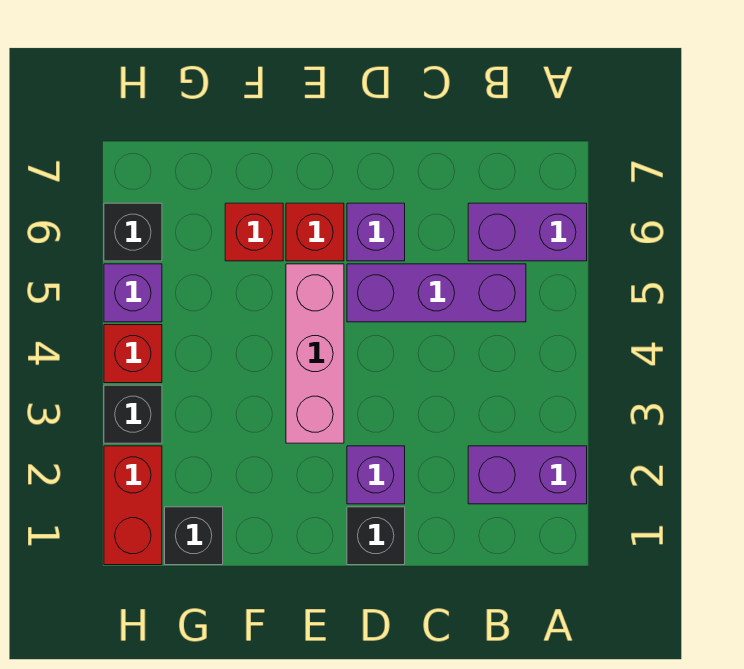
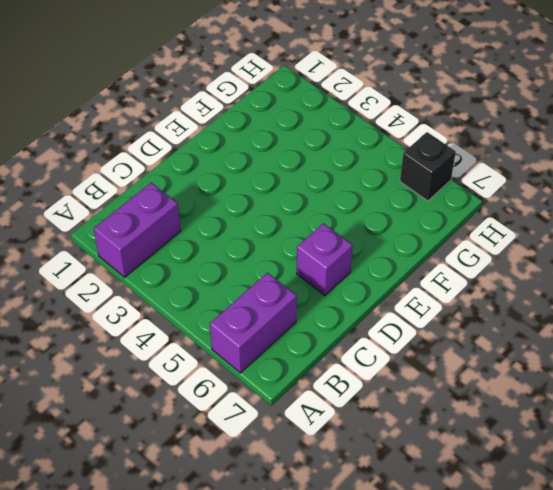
none -> purple 1x3 brick [347,264,526,322]
none -> black 1x1 brick [347,507,405,565]
none -> purple 1x1 brick [347,446,405,504]

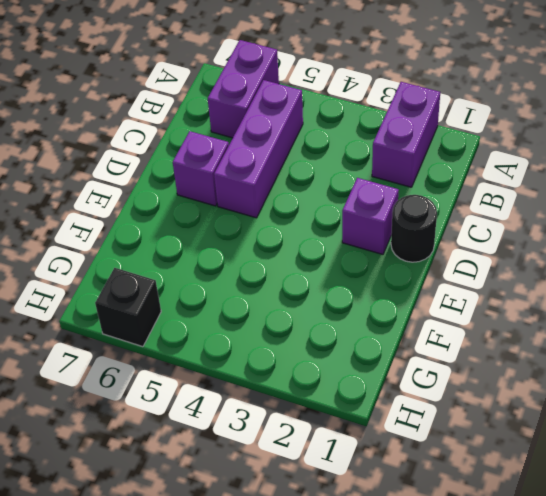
black 1x1 round brick [391,195,437,262] -> black 1x1 brick [347,507,405,565]
none -> pink 1x3 brick [286,264,344,443]
none -> red 1x1 brick [286,203,344,261]
none -> red 1x1 brick [225,203,283,261]

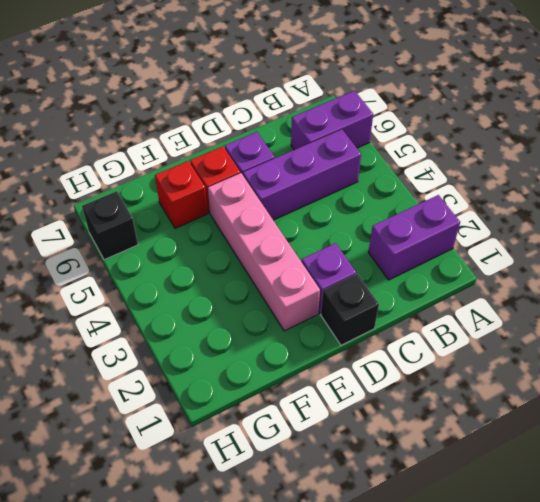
pink 1x4 brick [208,173,320,331] -> pink 1x3 brick [286,264,344,443]
none -> black 1x1 brick [165,507,223,565]
none -> red 1x2 brick [104,446,162,565]
none -> black 1x1 brick [104,385,162,443]

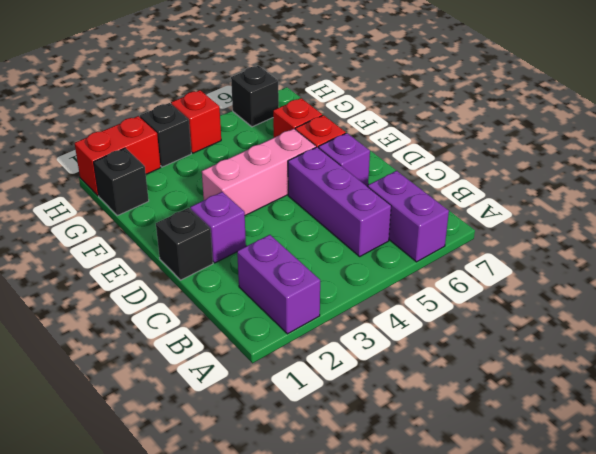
none -> purple 1x1 brick [104,264,162,322]

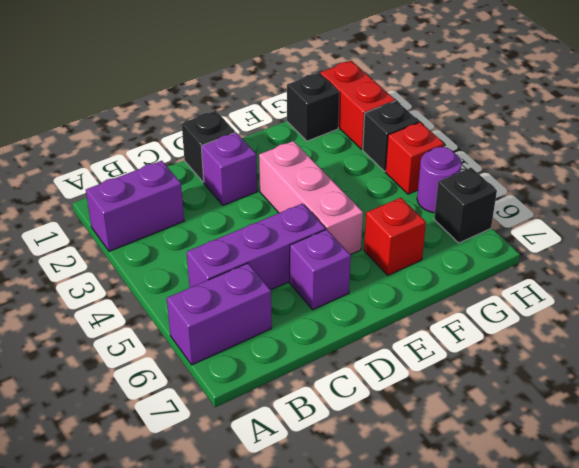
purple 1x1 round brick [417,147,462,213] -> purple 1x1 brick [104,264,162,322]
none -> red 1x1 brick [286,203,344,261]

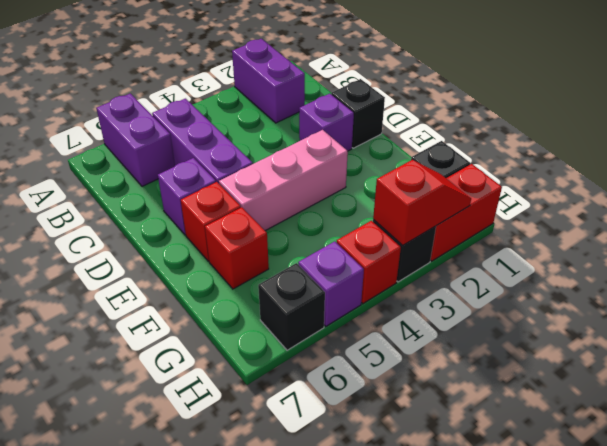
red 1x2 slope [373,160,471,245] -> none

